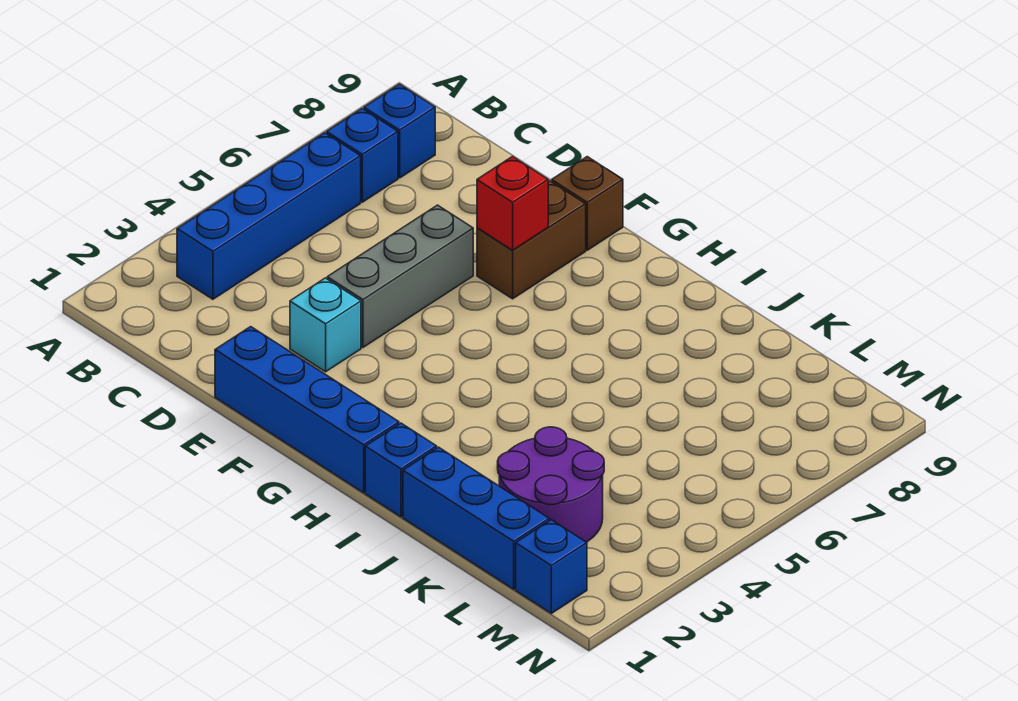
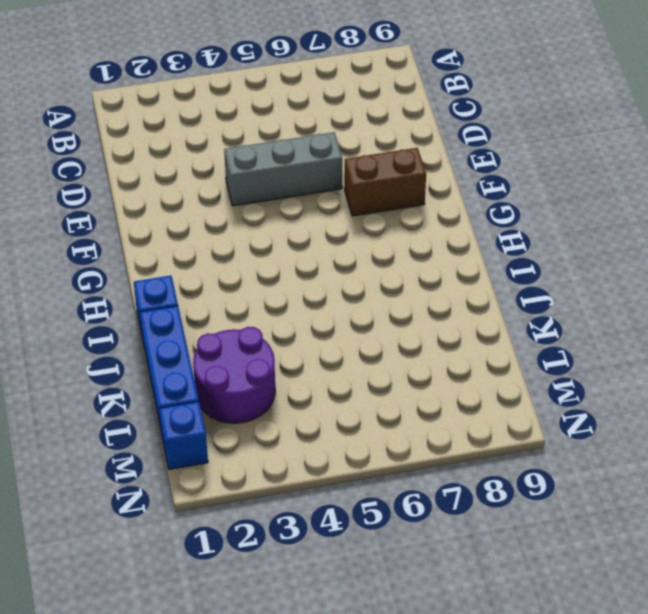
none -> blue 1x4 brick [177,133,361,299]
none -> blue 1x1 brick [327,109,398,202]
none -> blue 1x1 brick [364,84,435,178]

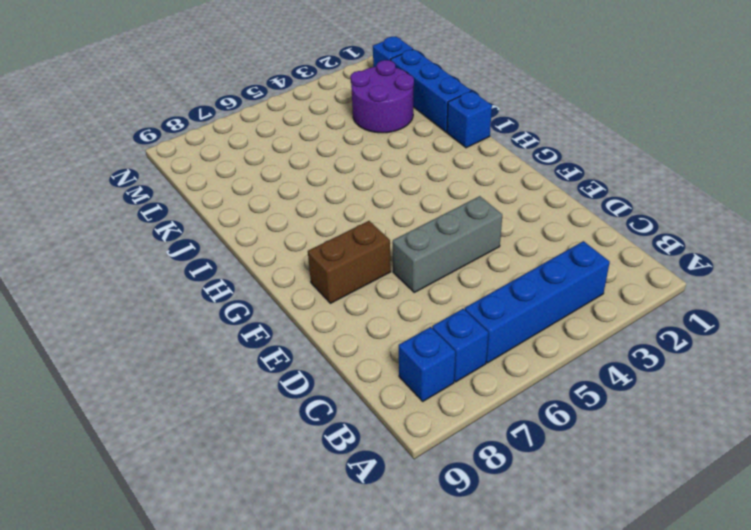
none -> blue 1x4 brick [215,327,399,493]
none -> cyan 1x1 brick [290,278,361,372]
none -> brown 1x1 brick [552,157,623,250]

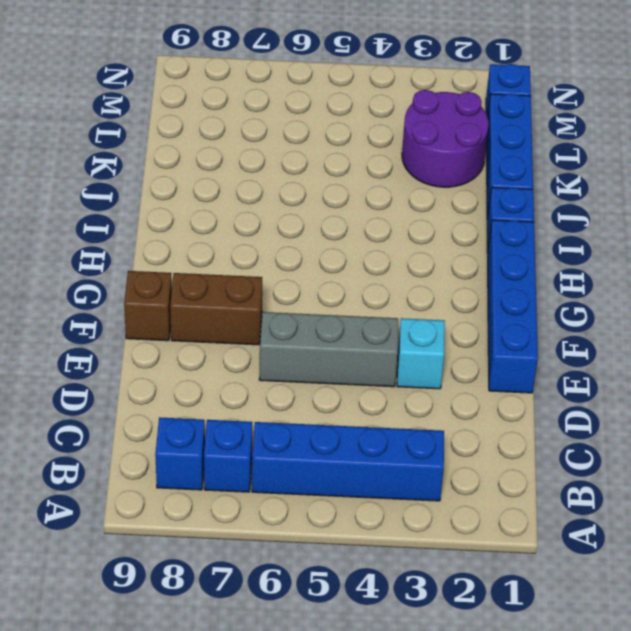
none -> red 1x1 brick [477,157,548,250]

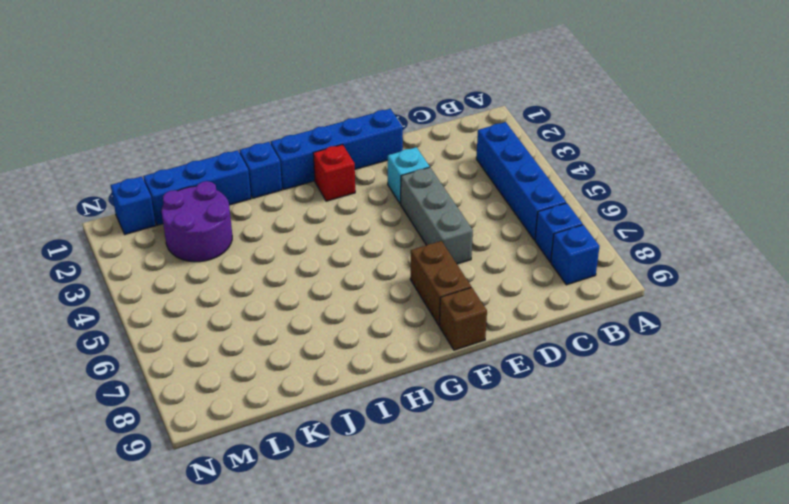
red 1x1 brick [313,145,355,201] -> red 1x1 brick moved to [477,157,548,250]

